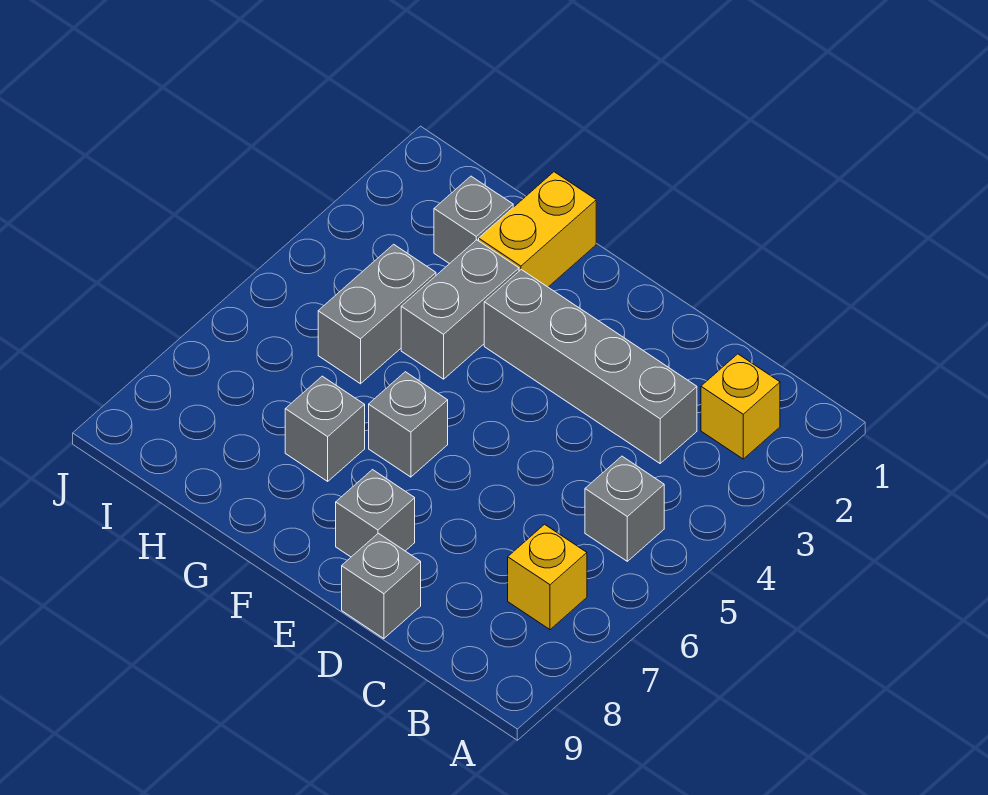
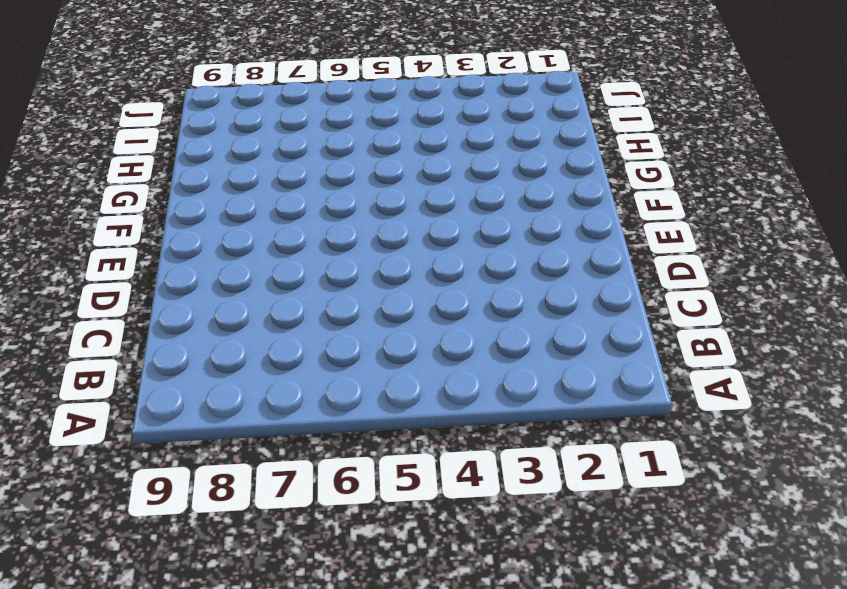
none -> yellow 1x1 brick [701,354,780,459]
none -> grey 1x1 brick [585,456,664,561]
none -> yellow 1x1 brick [508,524,587,630]

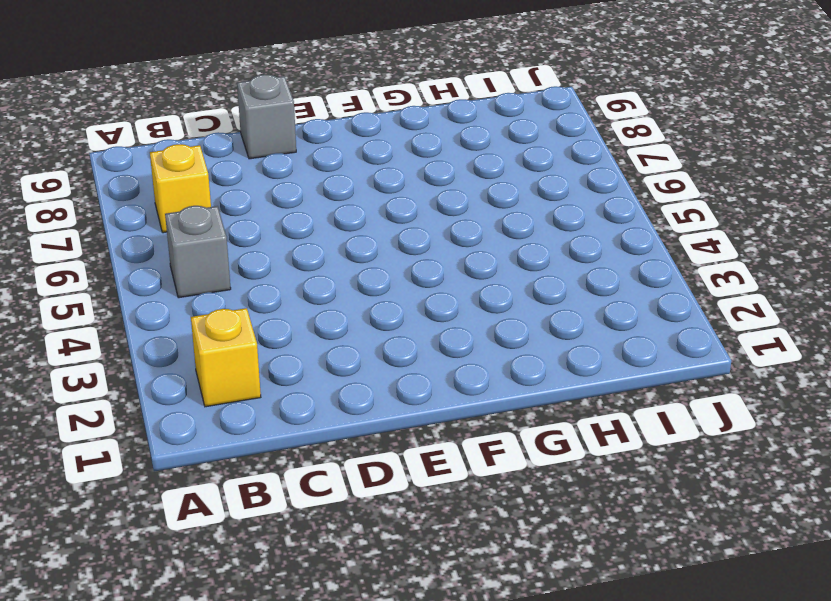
none -> grey 1x4 brick [484,270,697,463]
none -> grey 1x1 brick [336,470,415,557]
none -> grey 1x1 brick [369,372,448,477]

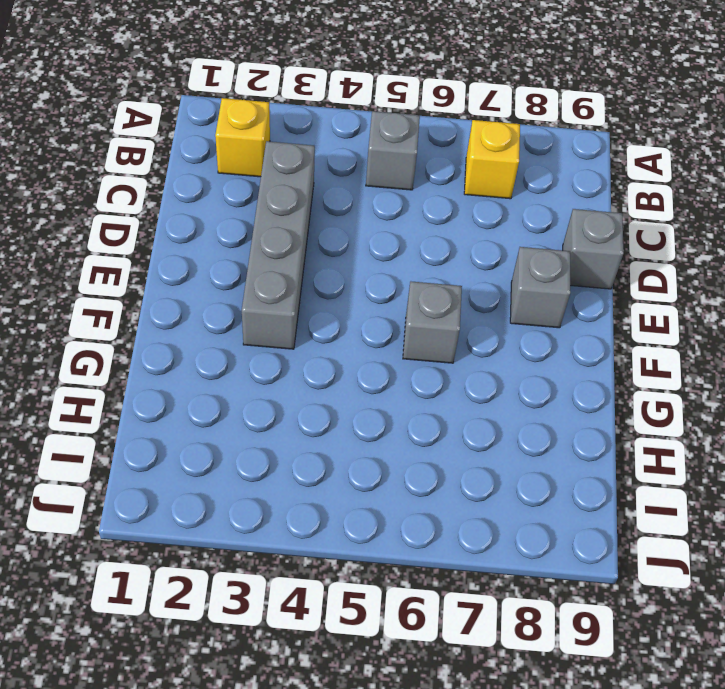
none -> yellow 1x2 brick [479,172,596,287]
none -> grey 1x2 brick [401,240,519,379]
none -> grey 1x1 brick [285,376,365,481]

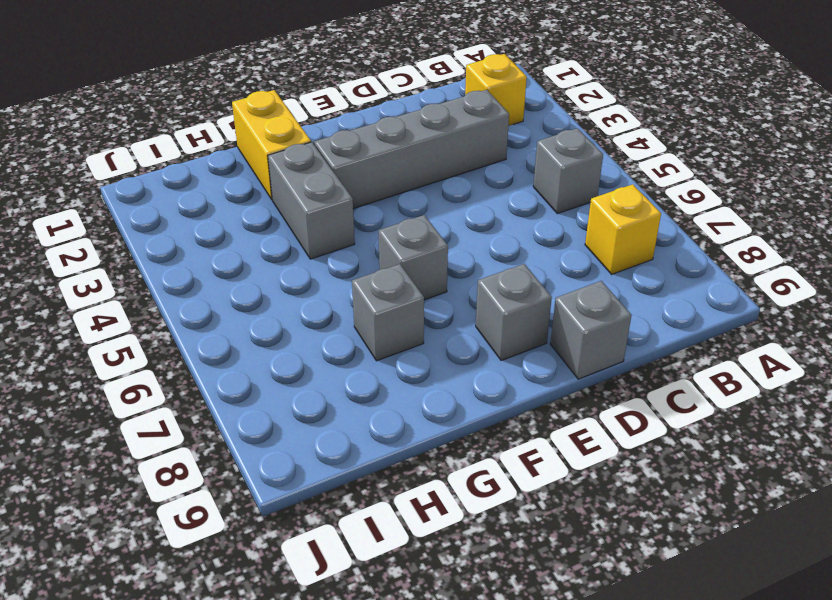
none -> grey 1x1 brick [434,176,513,264]
none -> grey 1x2 brick [318,244,436,384]

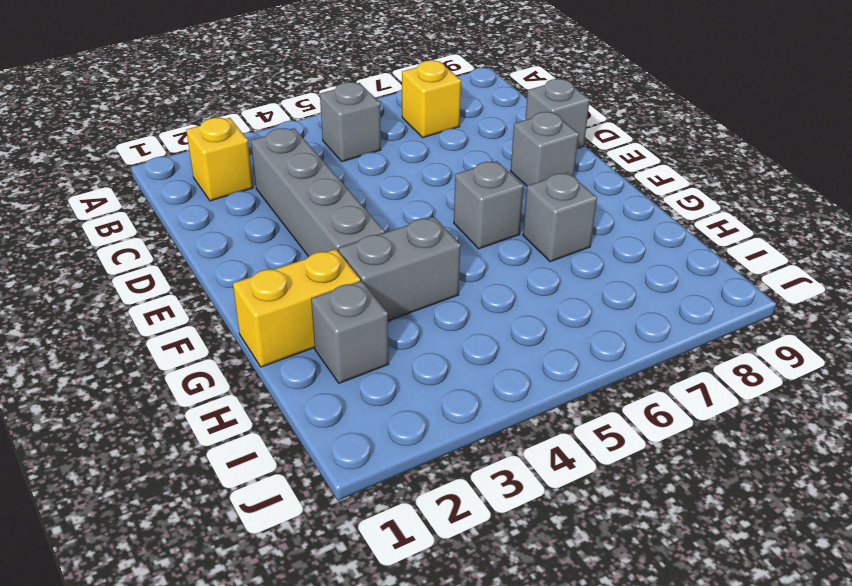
none -> grey 1x2 brick [318,244,436,384]

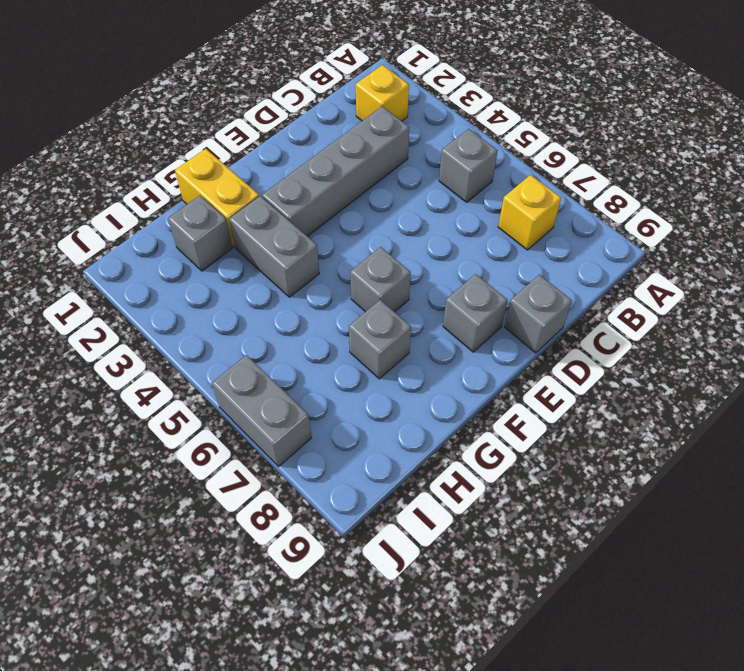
grey 1x2 brick [212,355,312,467] -> grey 1x2 brick moved to [318,244,436,384]

